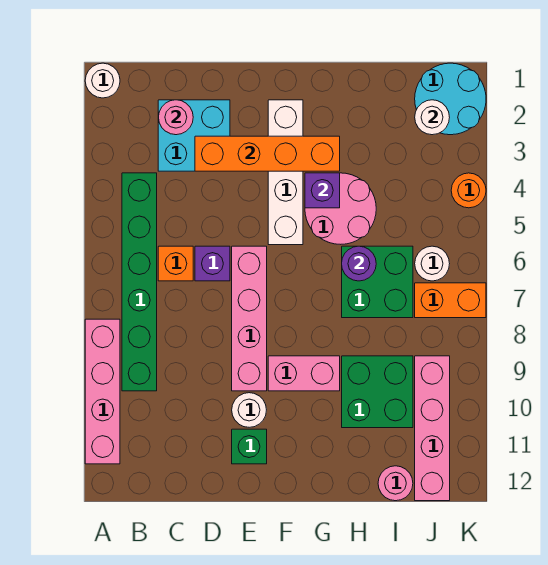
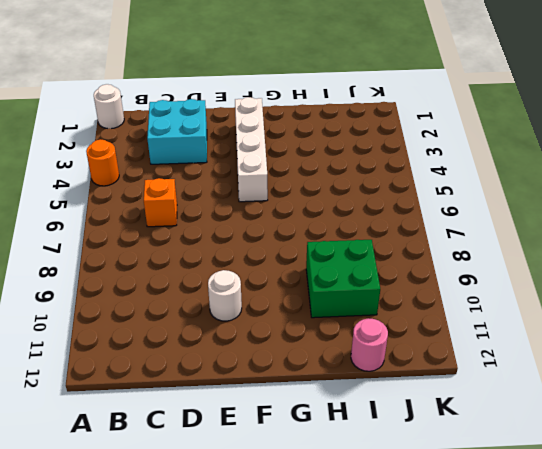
orange 1x1 round brick [86,139,119,186] -> orange 1x1 round brick moved to [451,173,486,208]
none -> pink 1x4 brick [85,319,120,464]
none -> green 1x6 brick [122,173,157,391]
none -> purple 1x1 brick [195,246,230,281]

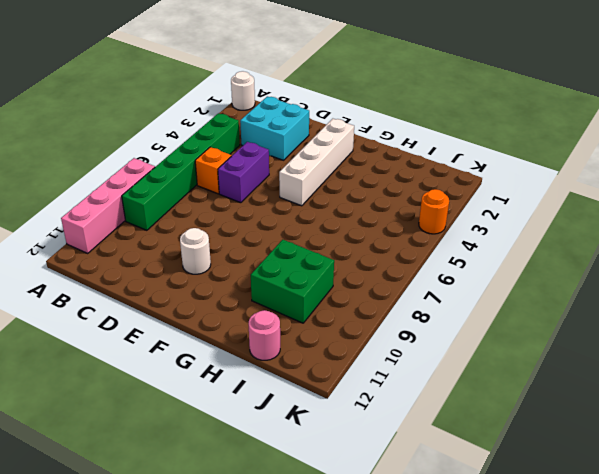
purple 1x2 brick [218,142,269,203] -> purple 1x1 brick [195,246,230,281]
none -> pink 1x4 brick [232,246,267,391]
none -> green 1x1 brick [232,429,267,464]
none -> pink 1x2 brick [268,356,340,391]

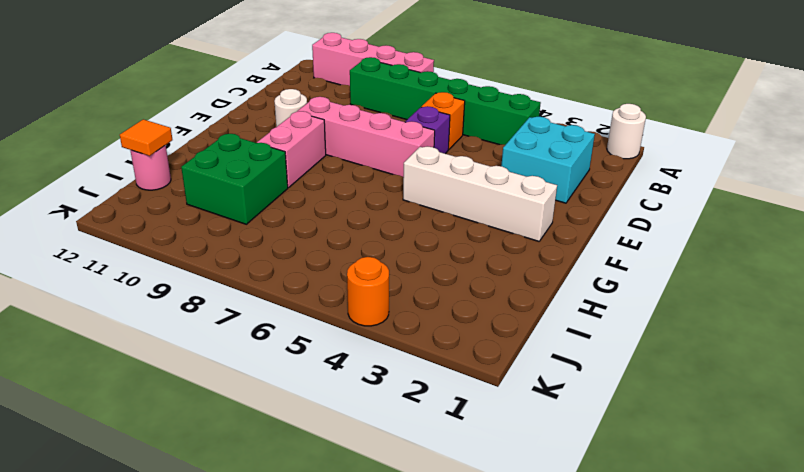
orange 1x1 tile [120,119,172,156] -> none
none -> green 1x1 brick [232,429,267,464]
none -> pink 2x2 round brick [305,173,376,244]
none -> green 2x2 brick [342,246,413,318]

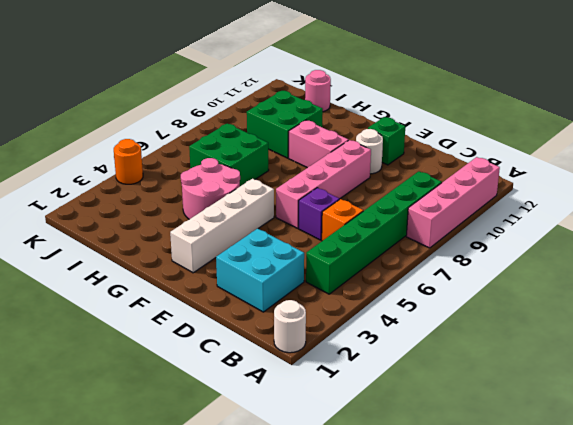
none -> cyan 2x2 round brick [415,63,486,135]
none -> white 1x1 round brick [415,246,450,281]
none -> orange 1x2 brick [415,283,486,318]

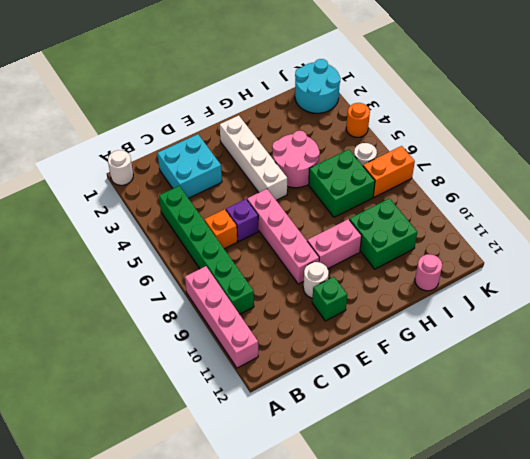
none -> pink 1x4 brick [415,356,450,501]
none -> pink 1x1 round brick [159,100,193,135]
none -> orange 1x4 brick [195,136,340,171]

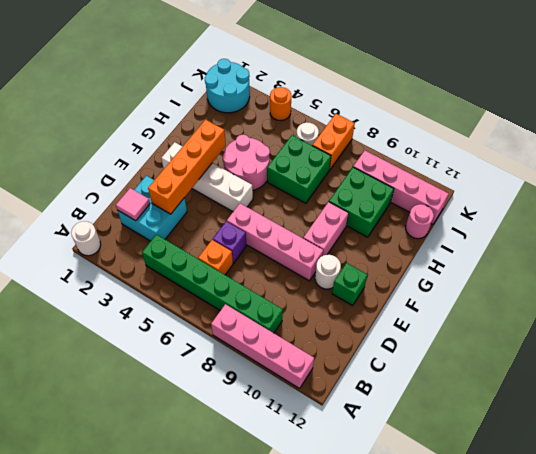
pink 1x1 tile [116,188,150,221] -> pink 1x1 round brick [159,100,193,135]
none -> purple 1x1 brick [305,173,340,208]
none -> purple 1x1 round brick [342,246,376,281]
none -> white 1x1 round brick [415,100,450,135]

